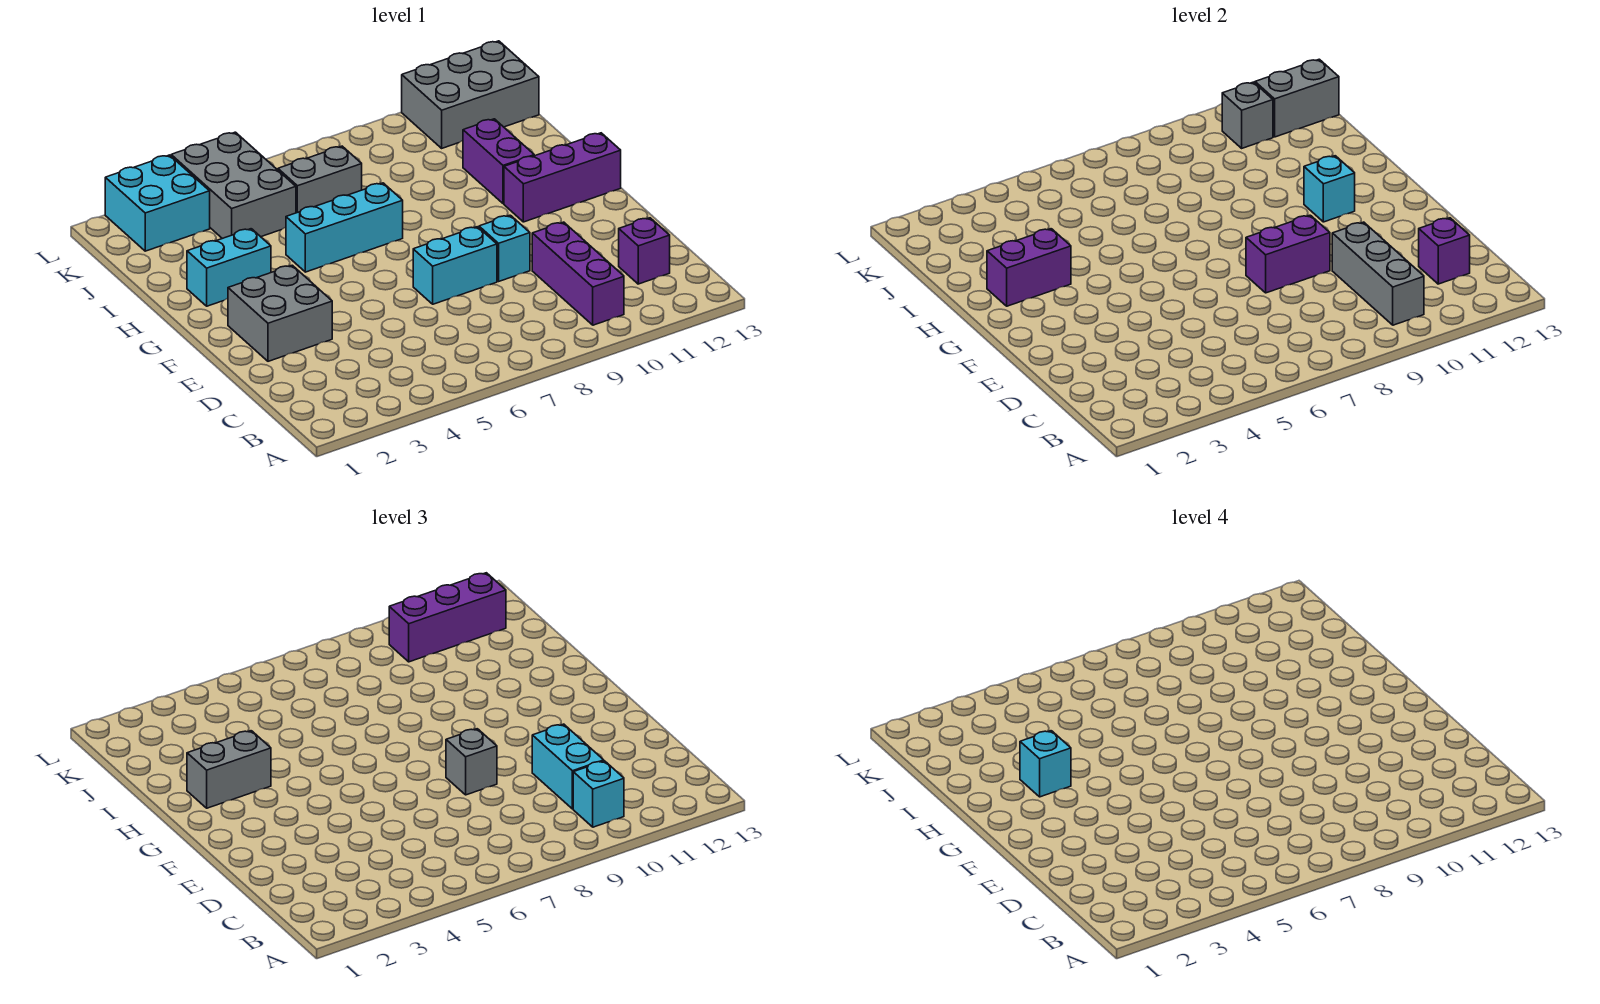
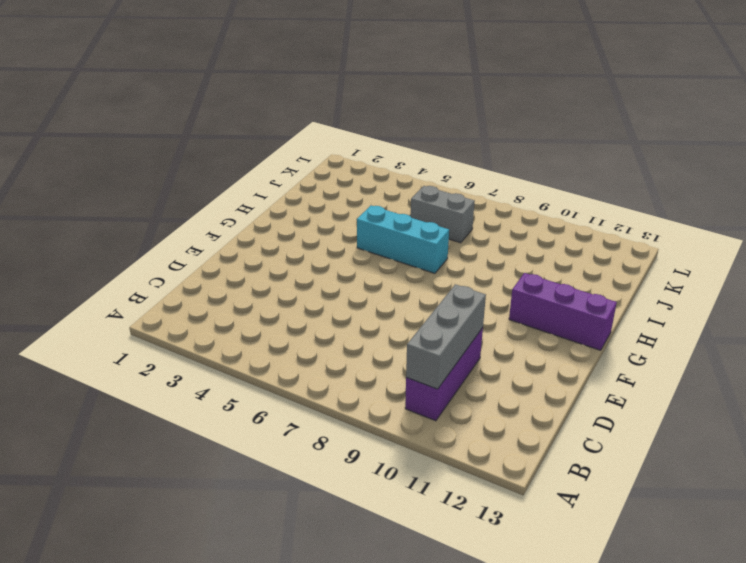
none -> purple 1x1 brick [619,218,670,284]
none -> grey 2x2 brick [228,265,332,361]
none -> cyan 1x2 brick [413,227,497,304]

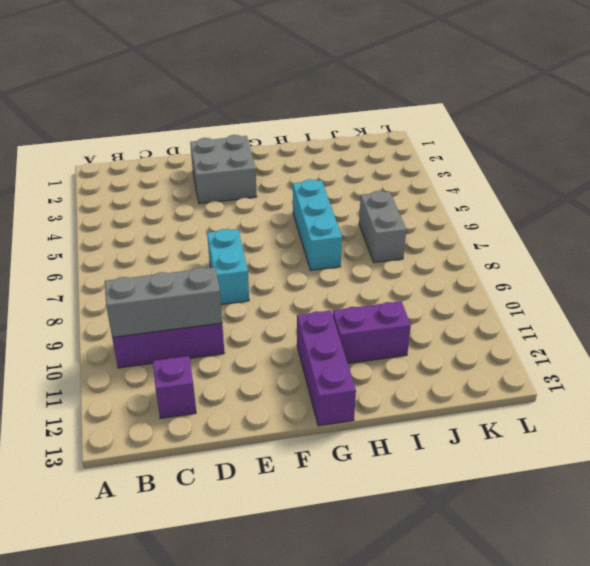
none -> cyan 1x1 brick [479,215,530,281]
none -> cyan 1x2 brick [187,229,271,306]
none -> grey 2x3 brick [171,132,296,239]

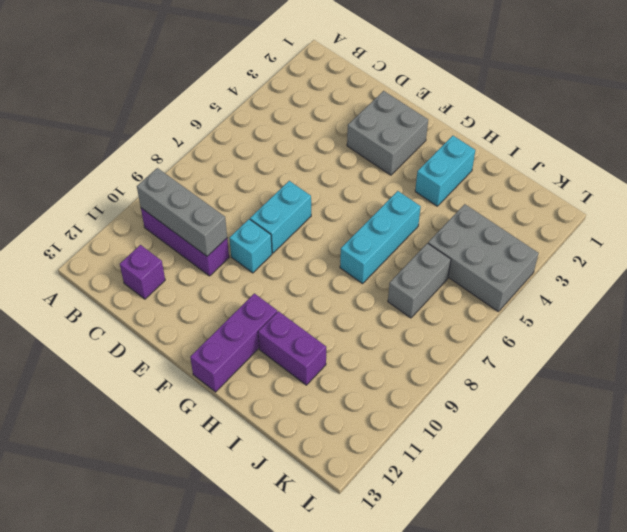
none -> cyan 2x2 brick [105,155,210,251]
none -> grey 2x3 brick [402,41,539,148]
none -> purple 1x1 brick [1419,218,1470,284]

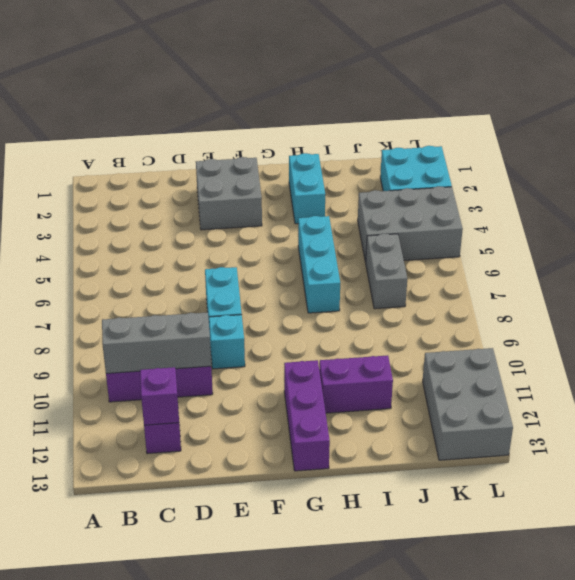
none -> purple 1x2 brick [1246,215,1330,293]
none -> cyan 1x1 brick [1304,156,1355,222]
none -> purple 1x2 brick [987,229,1071,306]

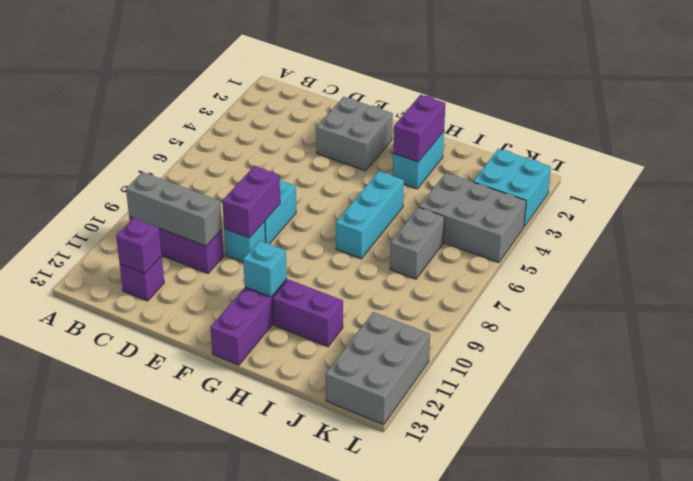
none -> grey 1x1 brick [1222,82,1273,148]
none -> grey 1x2 brick [1255,59,1339,137]
none -> cyan 1x1 brick [573,761,624,827]

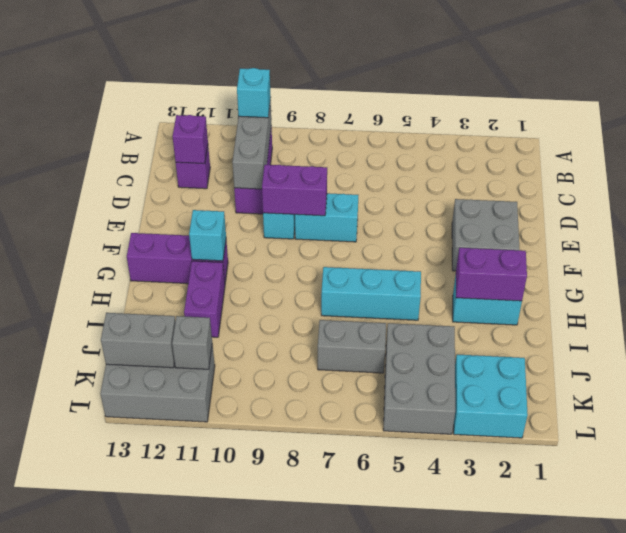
none -> cyan 1x2 brick [532,724,604,809]
none -> grey 1x1 brick [446,729,497,795]
none -> grey 1x2 brick [187,731,271,808]

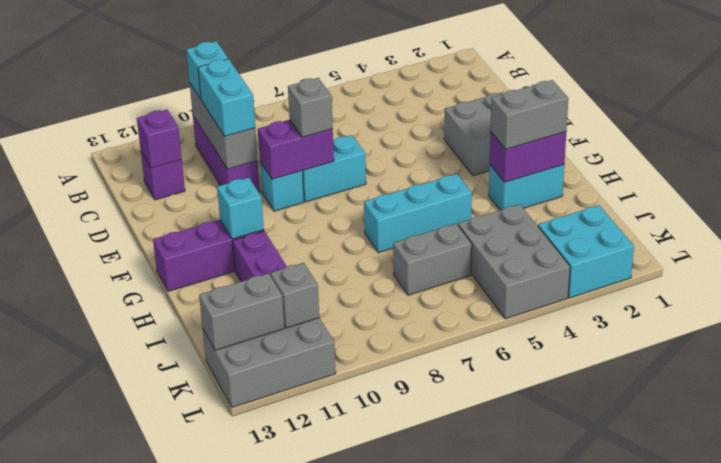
none -> purple 1x3 brick [389,573,506,662]
none -> cyan 1x1 brick [1020,731,1071,797]

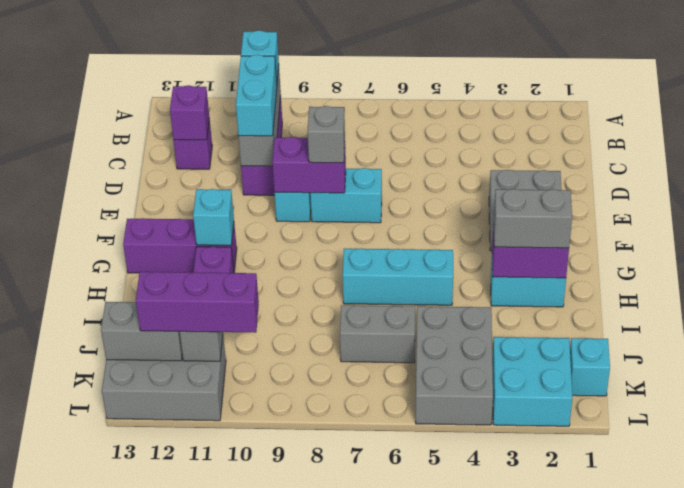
cyan 1x1 brick [570,338,610,396] -> cyan 1x1 brick moved to [1020,731,1071,797]

